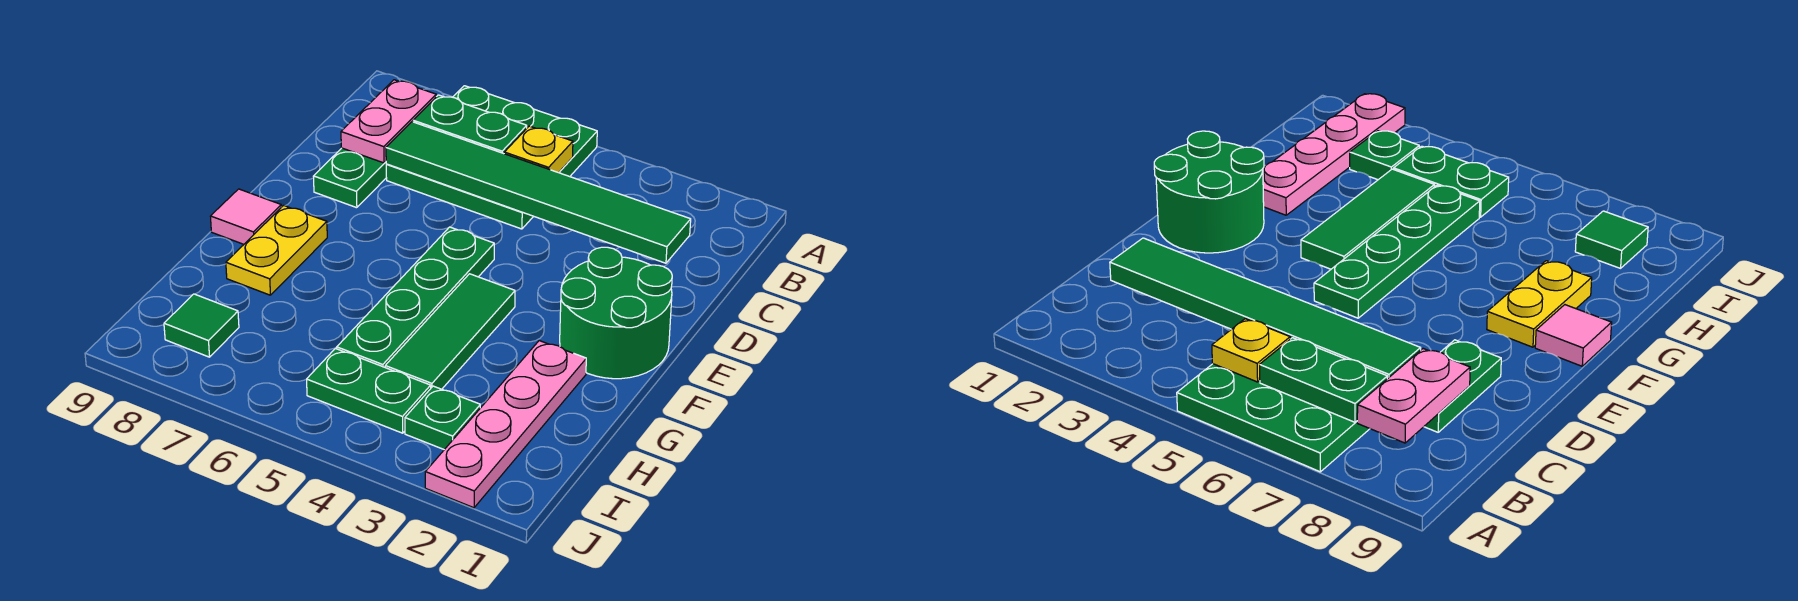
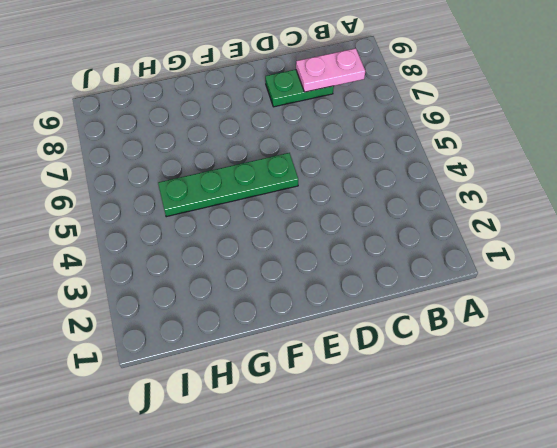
none -> green 3x3 plate [386,86,597,229]
none -> green 2x2 round brick [560,247,672,379]
none -> green 1x3 tile [385,274,515,389]

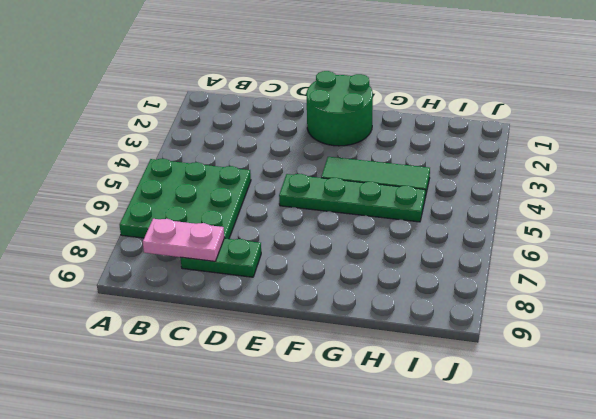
none -> yellow 1x2 plate [226,206,327,295]
none -> pink 1x1 tile [210,189,281,244]
none -> pink 1x4 plate [425,341,586,508]

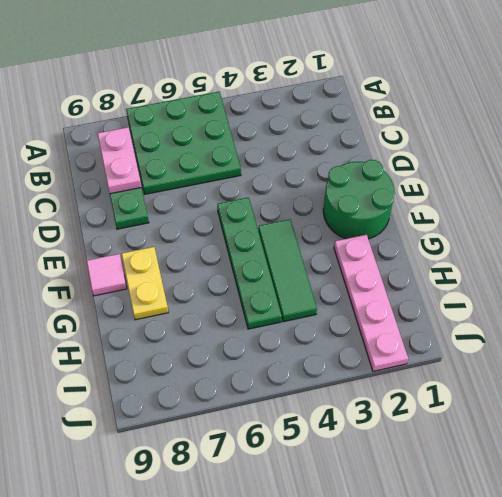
none -> green 1x1 plate [405,386,480,450]
none -> green 1x2 plate [307,349,431,433]
none -> green 1x1 tile [164,294,239,357]

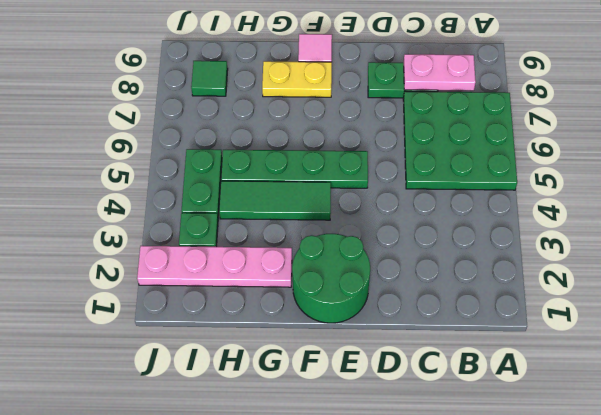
none -> yellow 1x1 plate [504,126,573,173]
none -> green 1x2 plate [413,95,527,154]
none -> green 1x6 tile [386,122,691,263]

